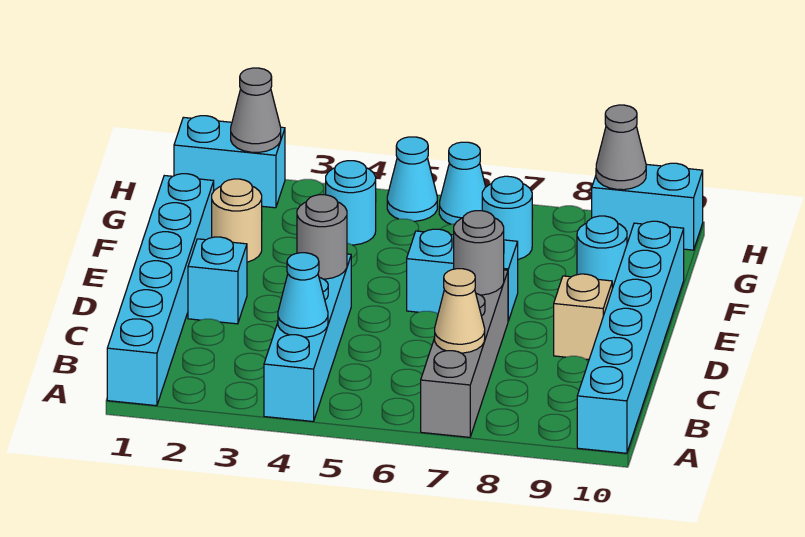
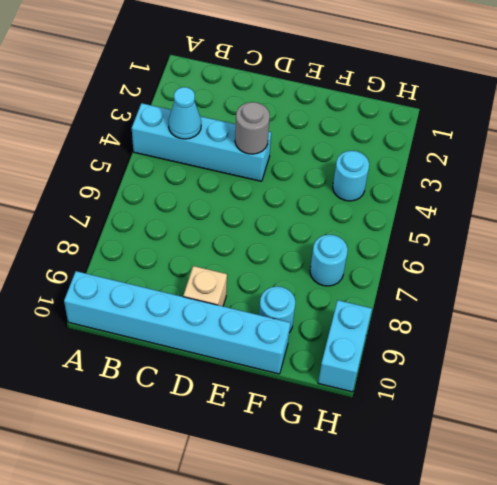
none -> cyan 1x6 brick [107,174,214,406]
none -> grey 1x4 brick [421,270,508,437]
none -> cyan 1x1 brick [188,237,247,324]

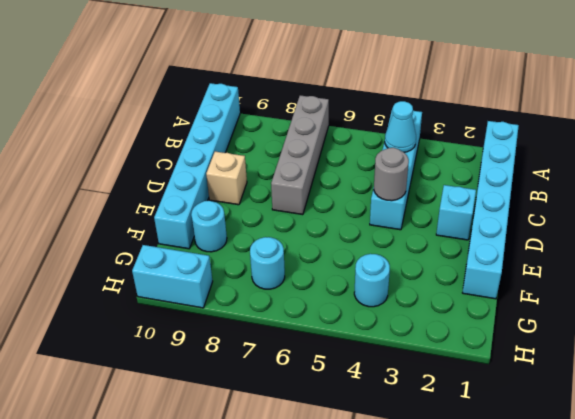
none -> cyan 1x2 brick [407,229,518,321]
none -> tan 1x1 round brick [212,179,262,262]
none -> cyan 1x2 brick [174,116,285,208]

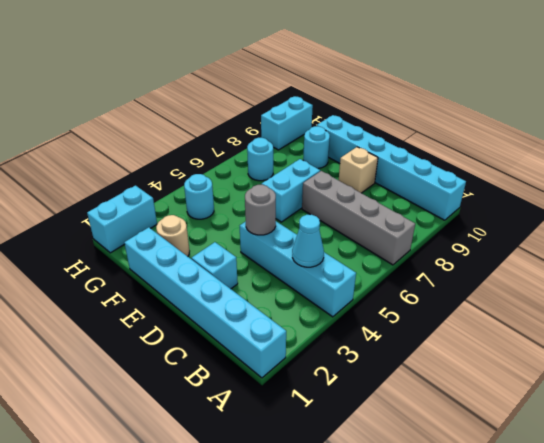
none -> cyan 1x1 cone [387,137,437,221]
none -> cyan 1x1 cone [439,142,486,224]
none -> tan 1x1 cone [435,269,485,353]

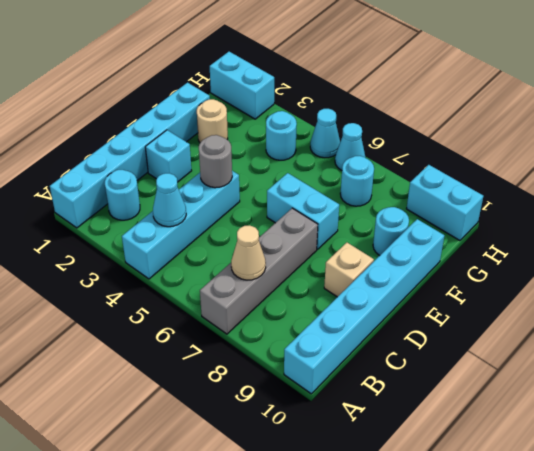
cyan 1x1 round brick [105,170,140,220] -> none
none -> grey 1x1 round brick [454,211,504,295]
none -> grey 1x1 cone [231,68,281,152]
none -> grey 1x1 cone [596,105,646,190]

